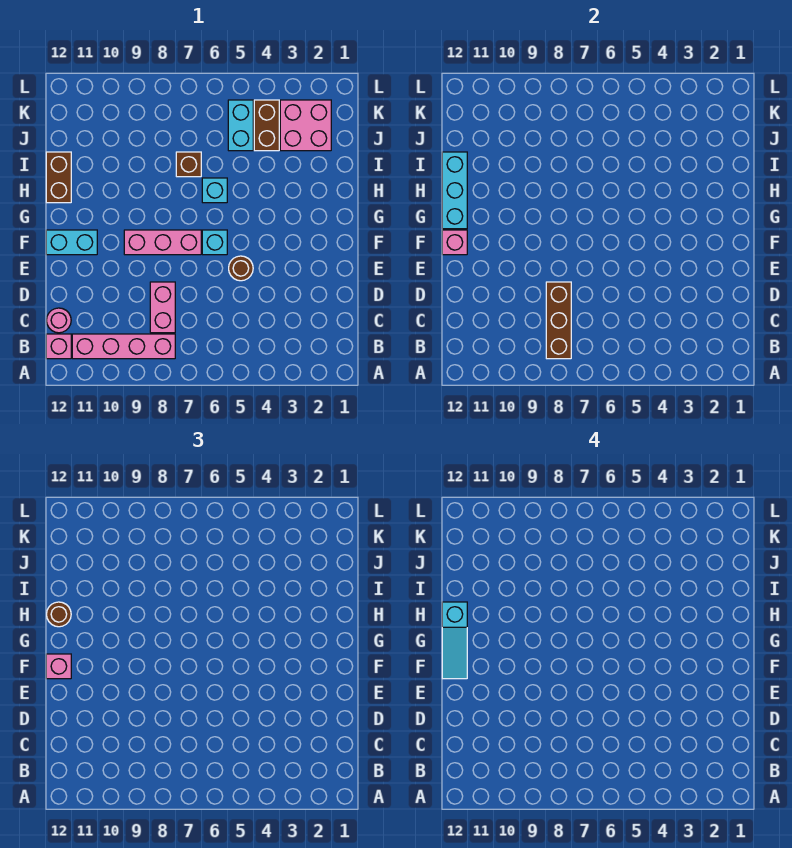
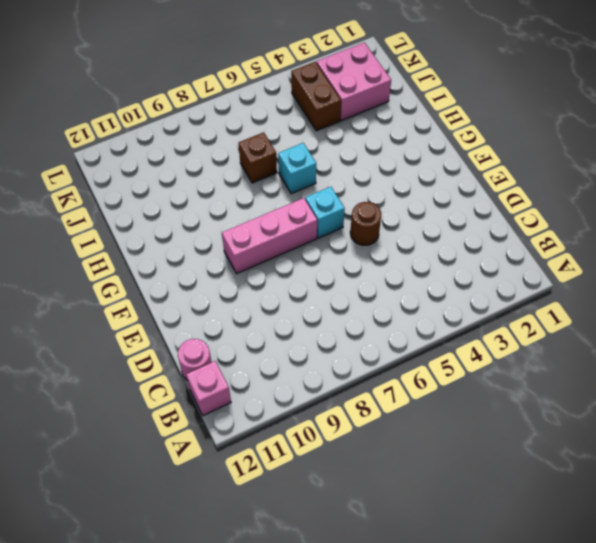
none -> pink 1x4 brick [72,334,175,359]
none -> pink 1x2 brick [150,282,175,333]
none -> cyan 1x2 brick [46,230,97,255]

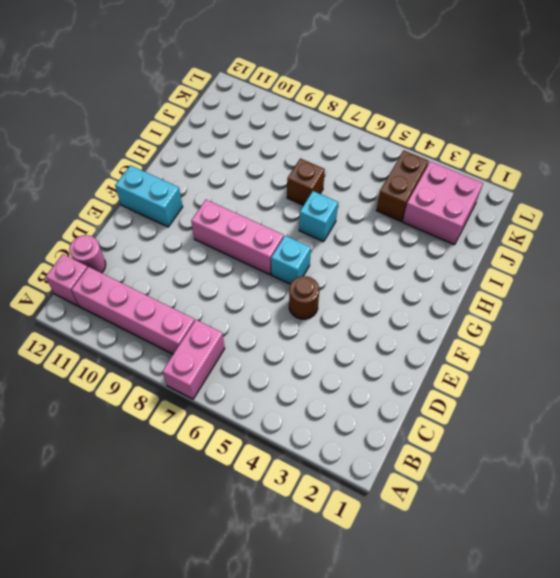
pink 1x2 brick [162,320,225,399] -> pink 1x2 brick moved to [150,282,175,333]
none -> brown 1x2 brick [46,152,71,203]
none -> cyan 1x2 brick [228,100,253,151]
none -> brown 1x3 brick [546,282,571,359]

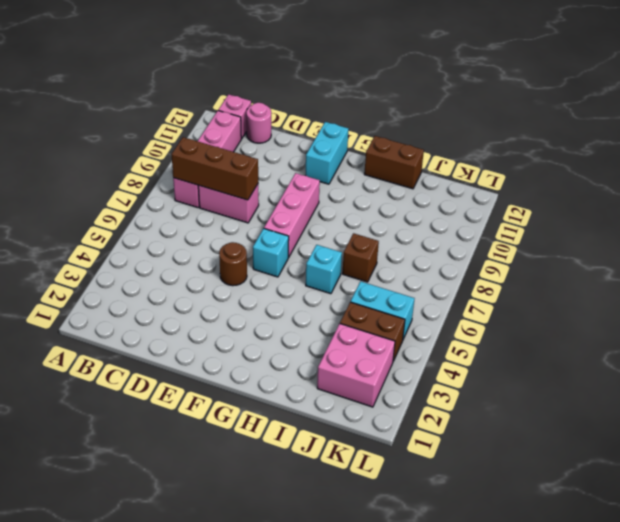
none -> pink 1x1 brick [442,230,467,255]
none -> cyan 1x3 brick [442,152,467,229]
none -> pink 1x1 brick [46,654,71,679]

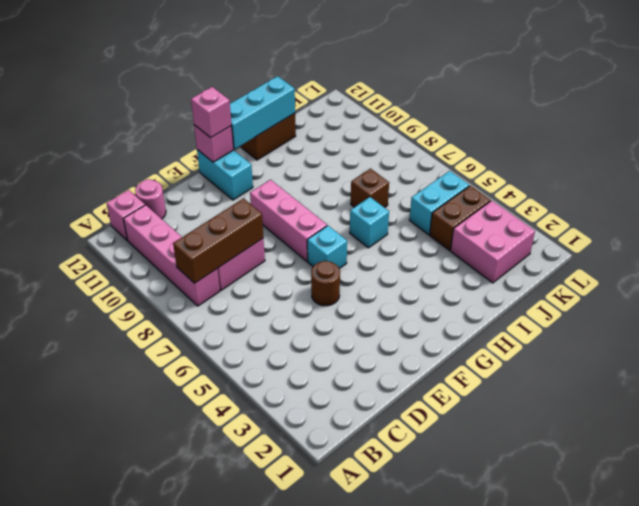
none -> brown 1x1 round brick [47,602,71,627]
none -> cyan 1x3 slope [442,602,467,679]

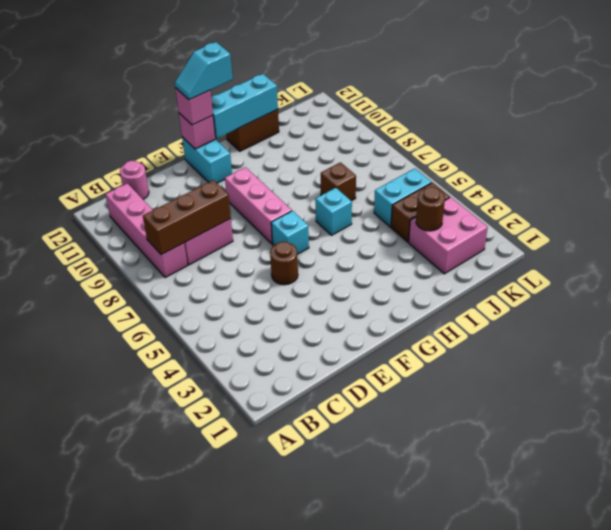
cyan 1x2 slope [175,42,233,100] -> cyan 1x3 slope [442,602,467,679]
brown 1x1 round brick [416,187,445,231] -> brown 1x1 round brick moved to [47,602,71,627]
none -> pink 1x1 brick [46,334,71,359]

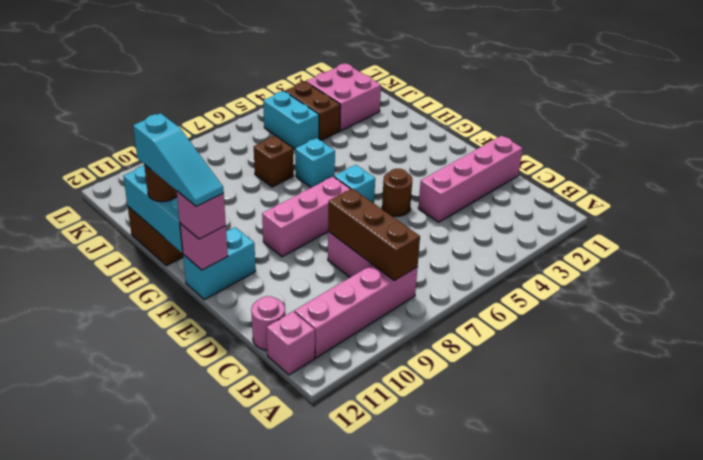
pink 1x4 brick [418,136,523,222] -> none

